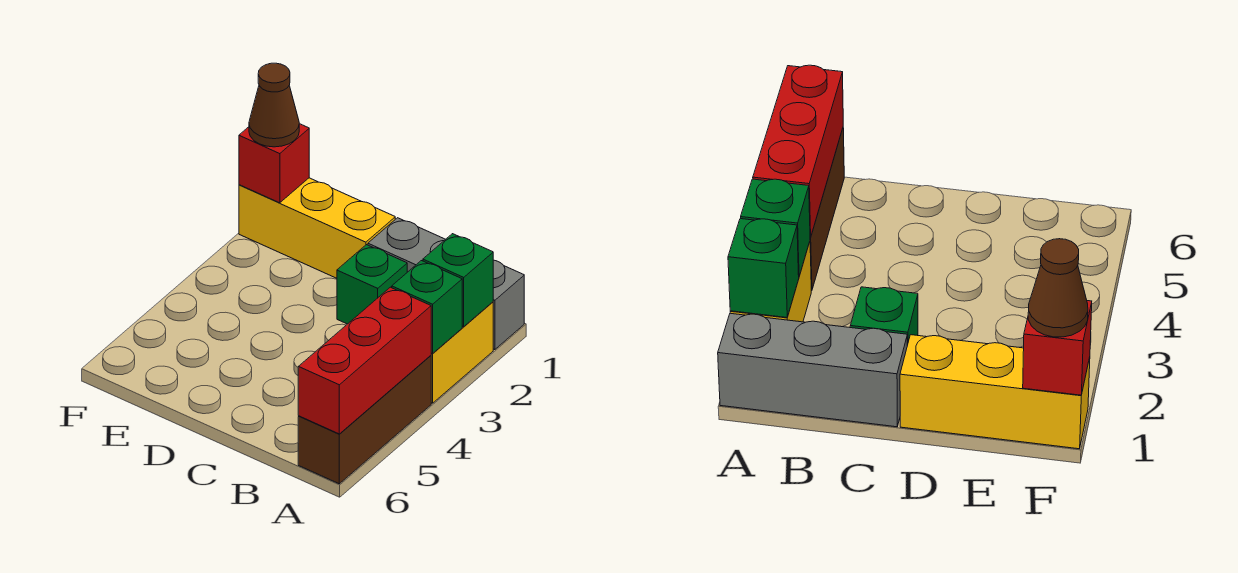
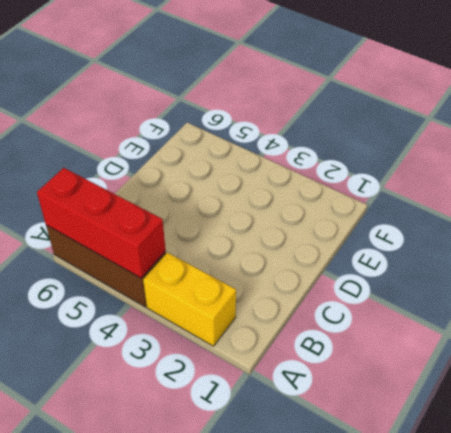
none -> grey 1x3 brick [368,218,524,350]
none -> green 1x1 brick [337,245,407,324]

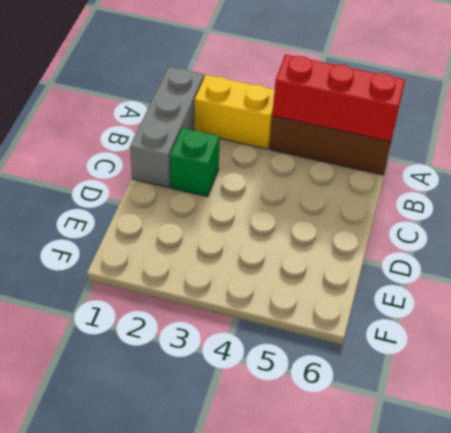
none -> yellow 1x3 brick [239,178,395,278]
none -> green 1x1 brick [423,234,493,327]

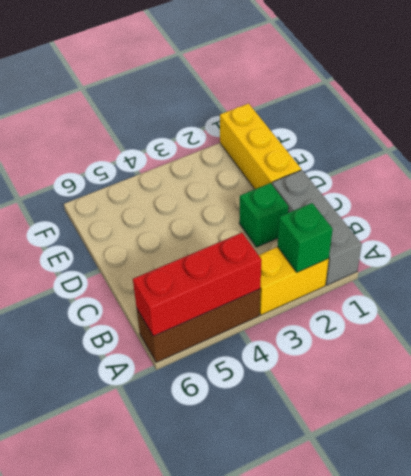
none -> green 1x1 brick [392,261,462,353]
none -> red 1x1 brick [239,124,309,203]

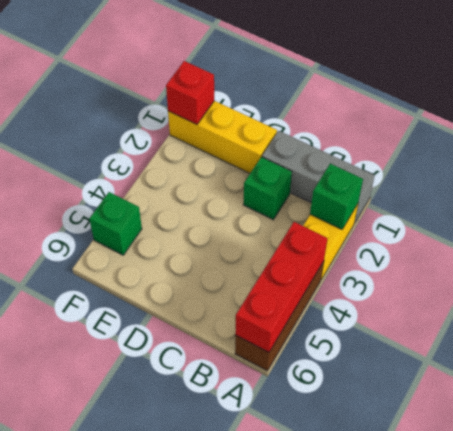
green 1x1 brick [89,192,142,255] -> green 1x1 brick moved to [392,261,462,353]
none -> brown 1x1 cone [249,63,299,147]

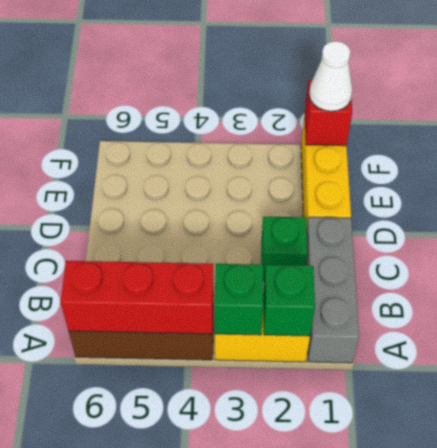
white 1x1 cone [309,41,352,111] -> brown 1x1 cone [249,63,299,147]

